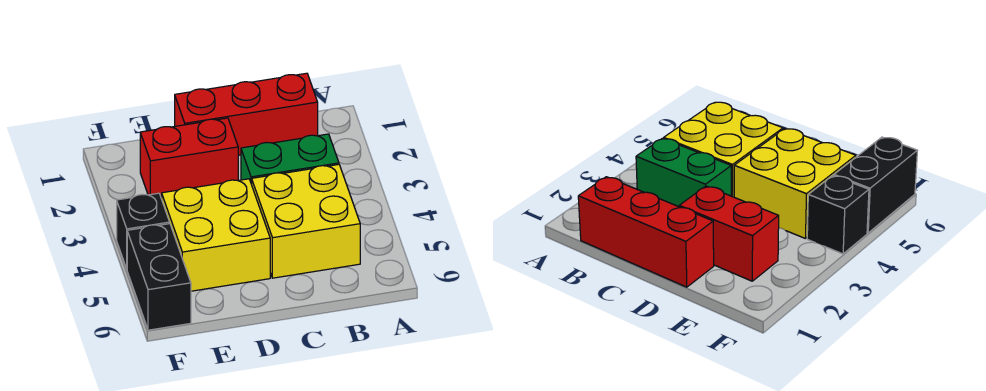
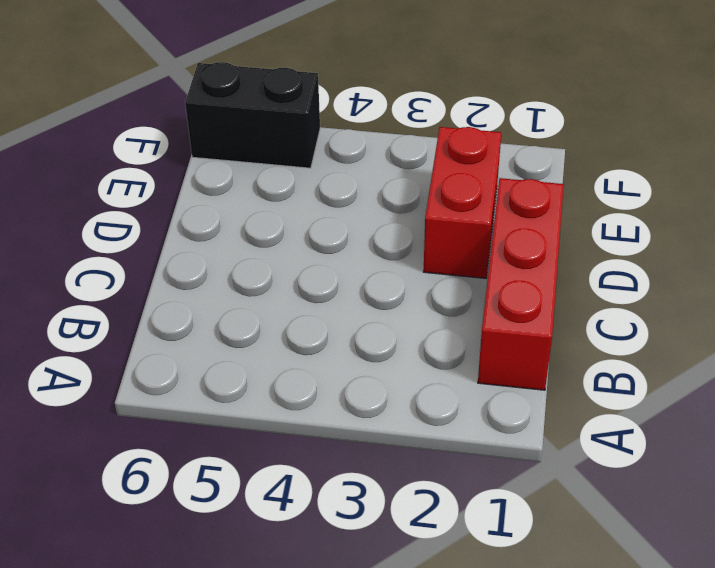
none -> green 1x2 brick [241,134,339,184]
none -> yellow 2x2 brick [252,165,360,278]

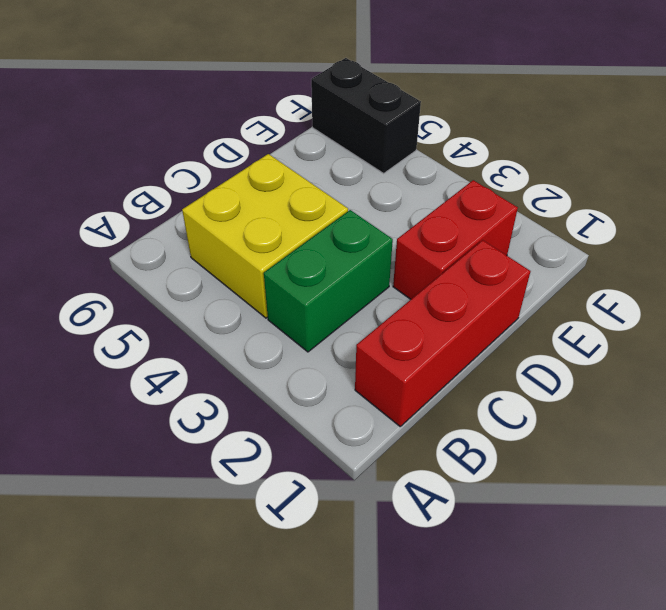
none -> yellow 2x2 brick [162,179,270,291]
none -> black 1x1 brick [117,193,170,269]

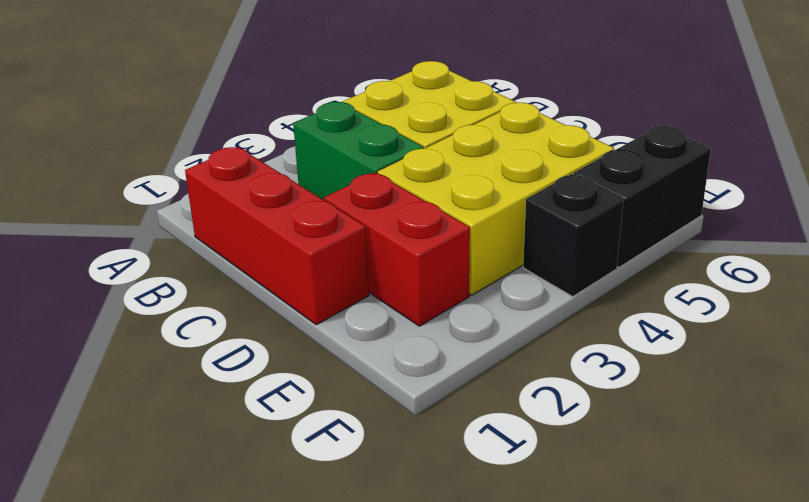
yellow 2x3 brick [378,102,614,295] -> yellow 2x2 brick [162,179,270,291]

